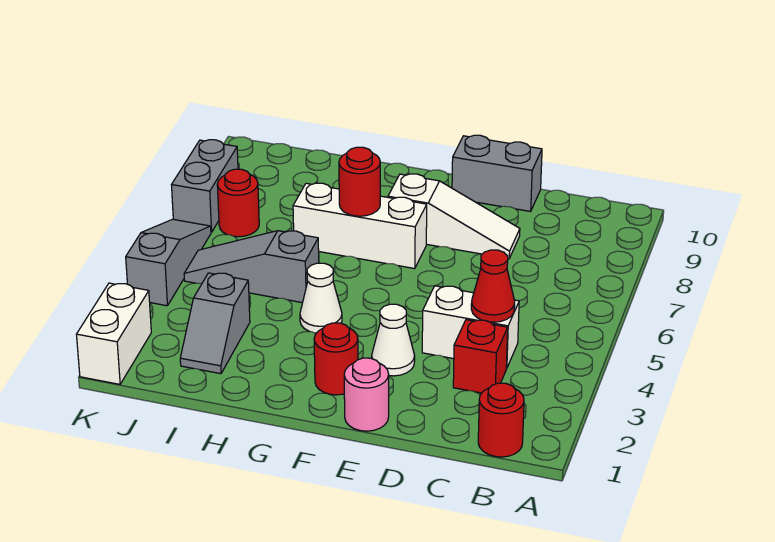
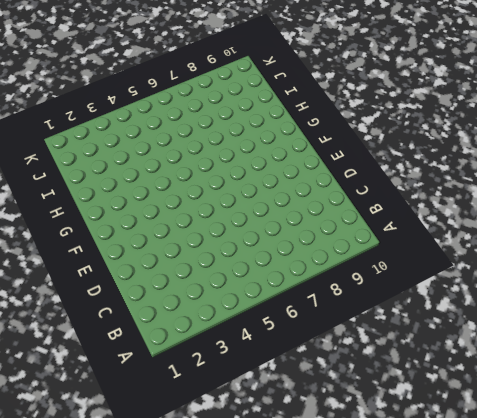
none -> red 1x1 round brick [478,383,524,457]
none -> red 1x1 brick [453,320,508,393]
none -> white 1x2 brick [422,286,519,368]

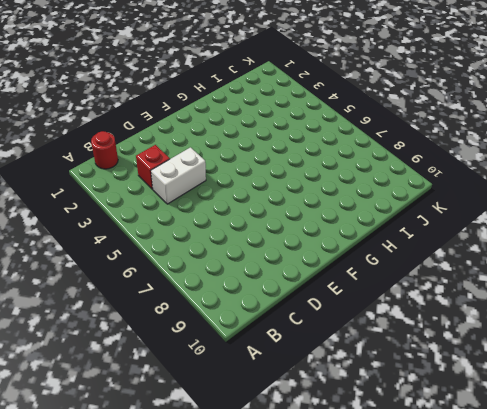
none -> white 1x3 slope [388,174,520,259]
none -> grey 1x2 brick [452,135,542,211]
none -> pink 1x1 round brick [344,358,389,431]

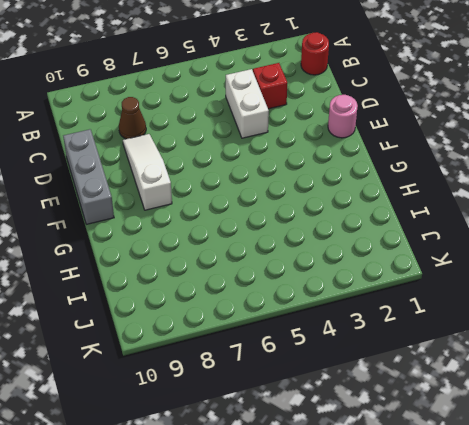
brown 1x1 cone [119,97,146,139] -> none
grey 1x3 brick [63,129,114,224] -> grey 1x2 brick [452,135,542,211]
none -> white 1x1 cone [372,304,415,376]
none -> red 1x1 round brick [314,323,358,395]
none -> white 1x3 brick [293,183,427,269]

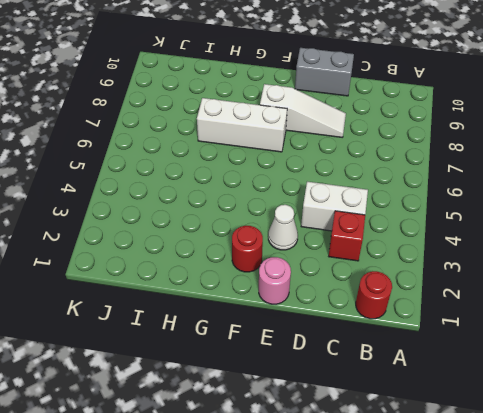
none -> white 1x1 cone [300,263,342,333]
none -> grey 1x3 slope [184,231,319,303]
none -> grey 1x2 slope [180,273,250,374]

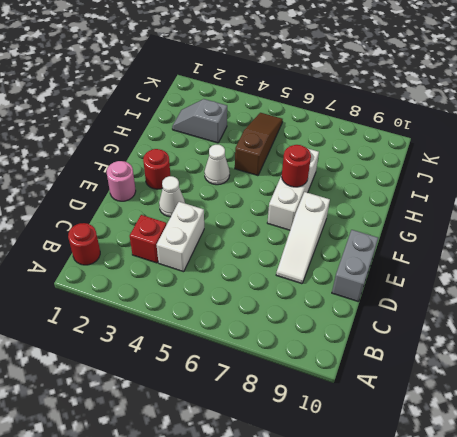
brown 1x3 slope [235,113,283,176] -> grey 1x3 slope [184,231,319,303]
none -> red 1x1 round brick [217,169,259,237]
none -> white 1x2 brick [76,283,151,384]
none -> grey 1x3 slope [126,219,211,306]

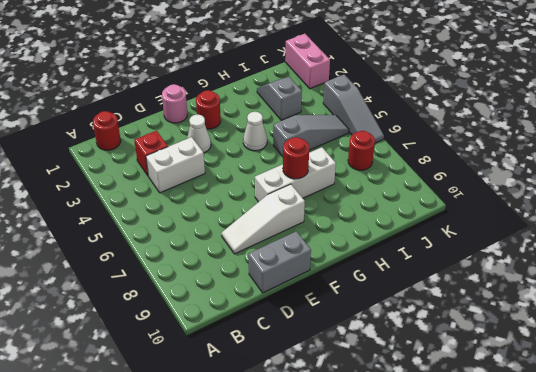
pink 1x2 brick [285,34,330,89] -> white 1x2 brick [76,283,151,384]
none -> grey 1x2 brick [172,140,238,232]
none -> red 1x1 cone [471,250,515,322]

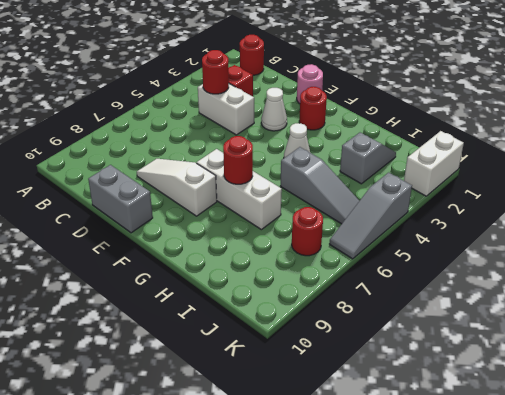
red 1x1 round brick [202,50,229,94] -> red 1x1 cone [471,250,515,322]
none -> grey 1x2 brick [172,140,238,232]

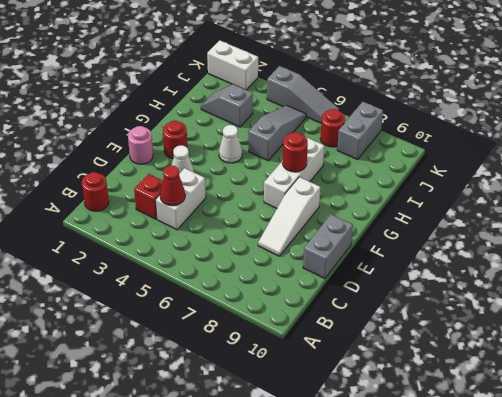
grey 1x2 brick [337,102,383,160] -> grey 1x2 brick turned to [172,140,238,232]

